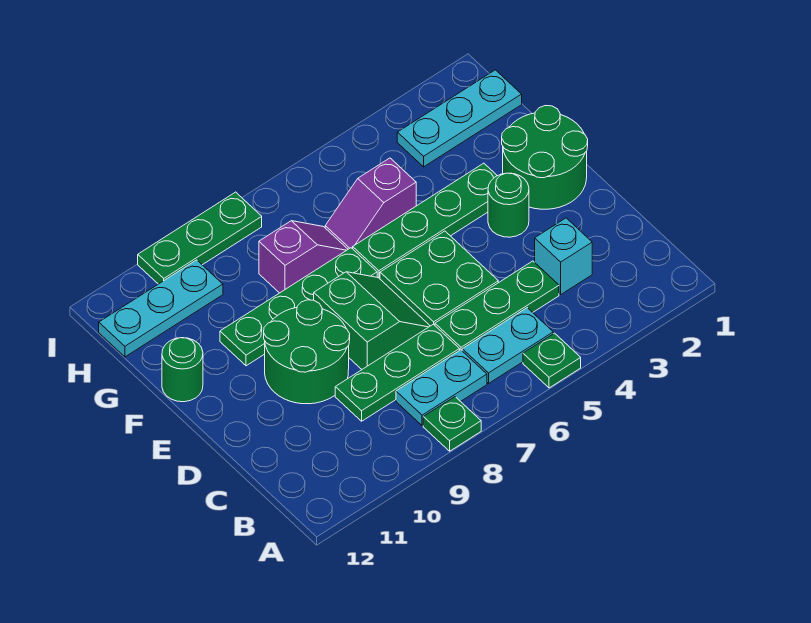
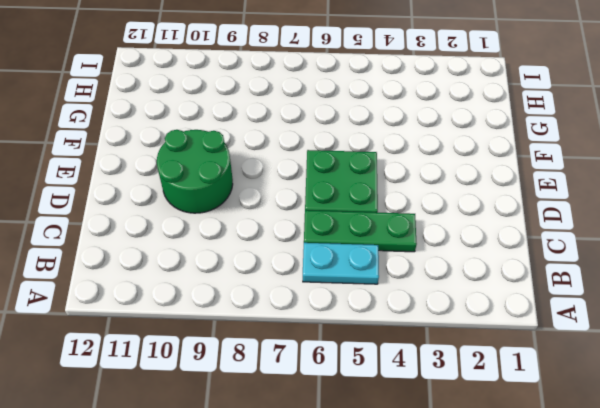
none -> green 1x1 plate [523,333,581,388]
none -> green 1x1 plate [423,397,481,451]
none -> cyan 1x2 plate [396,350,487,426]

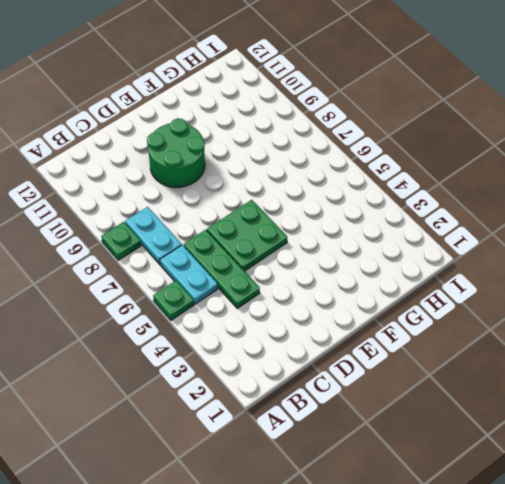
none -> cyan 1x1 brick [535,218,592,294]
none -> green 1x3 plate [335,324,460,421]
none -> green 2x2 slope [314,272,430,369]

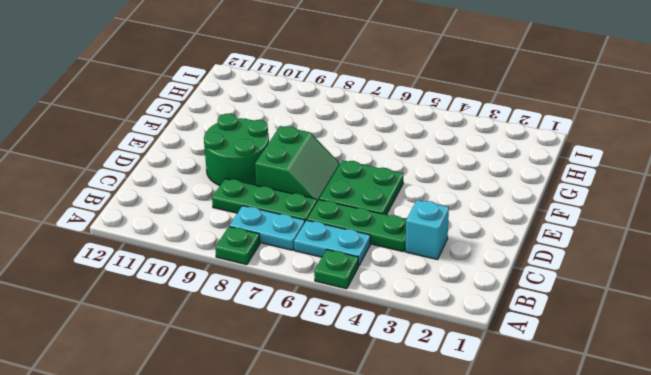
none -> green 2x2 round brick [502,106,588,209]
none -> green 1x1 round brick [488,173,529,237]
none -> green 1x4 plate [352,163,497,279]

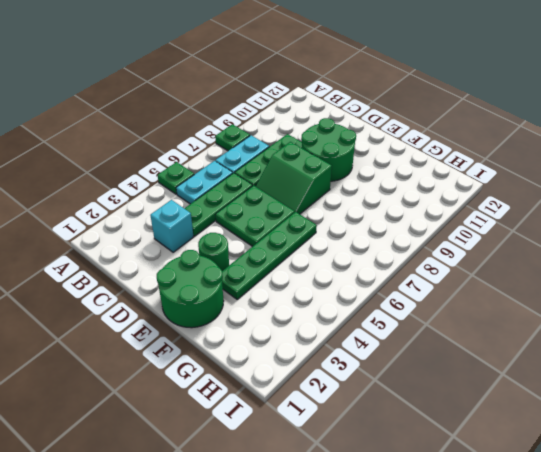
none -> green 1x4 plate [220,248,377,366]
none -> green 1x1 round brick [162,338,203,402]
none -> purple 1x2 slope [325,158,416,249]

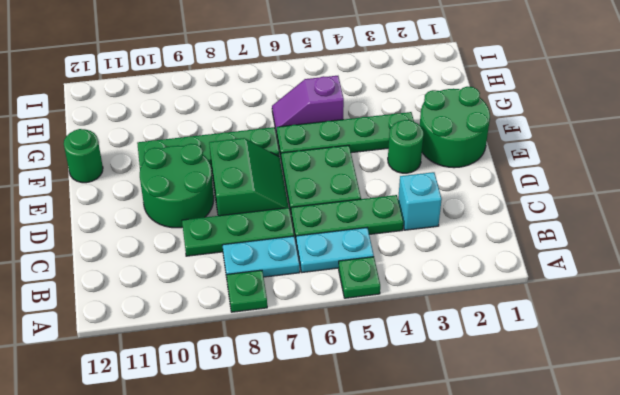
none -> purple 1x2 slope [259,221,348,293]
none -> cyan 1x3 plate [397,70,522,167]
none -> cyan 1x3 plate [99,260,223,357]

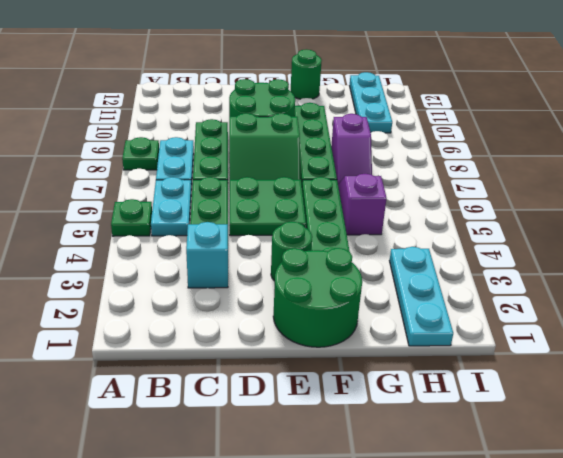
none -> green 1x3 plate [138,192,262,284]

